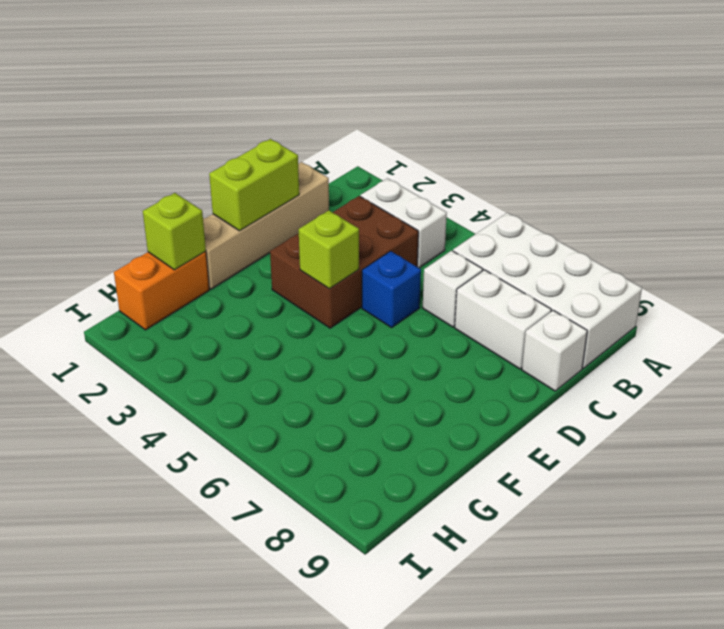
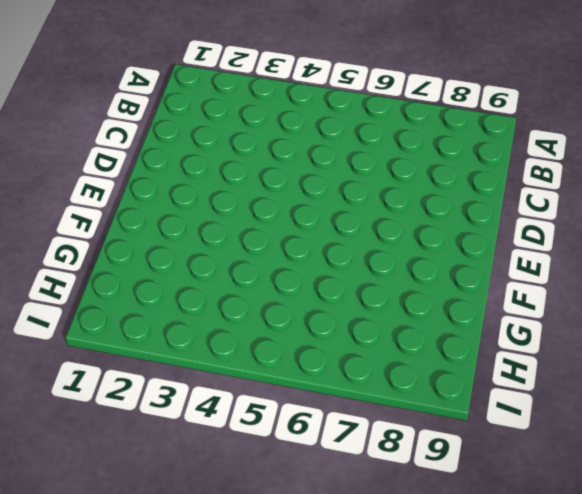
none -> white 2x4 brick [453,213,642,368]
none -> white 1x2 brick [360,178,447,268]
none -> tan 1x4 brick [203,162,329,289]

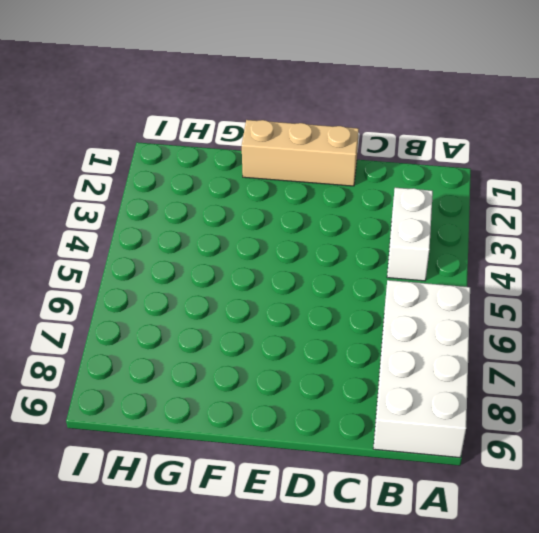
tan 1x3 brick [242,120,359,186] -> tan 1x4 brick [203,162,329,289]
none -> brown 2x3 brick [270,196,418,328]
none -> white 1x1 brick [423,251,483,327]
none -> white 1x2 brick [455,270,551,369]

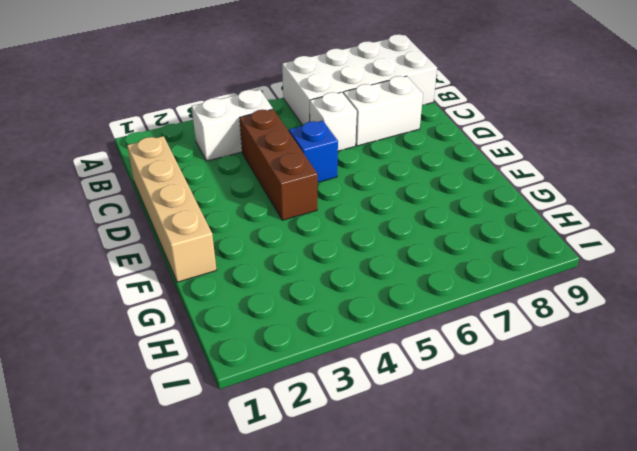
brown 1x3 brick [240,109,318,220] -> brown 2x3 brick [270,196,418,328]
none -> white 1x1 brick [522,310,587,391]
none -> orange 1x2 brick [114,251,209,330]
none -> lime 1x2 brick [209,139,299,231]

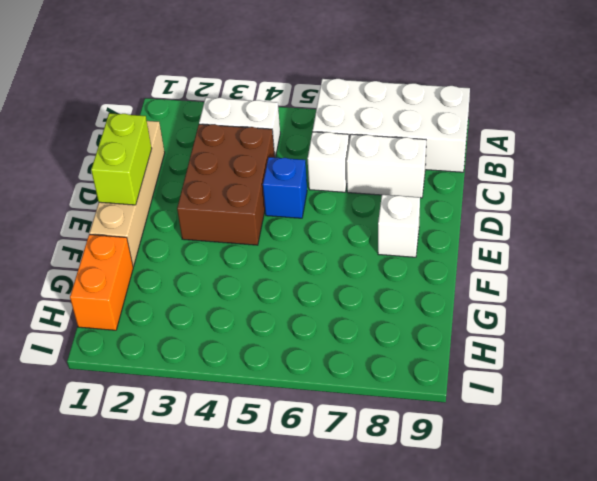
white 1x1 brick [378,195,420,257] -> white 1x1 brick moved to [522,310,587,391]
none -> lime 1x1 brick [299,210,359,289]
none -> lime 1x1 brick [143,193,206,270]

